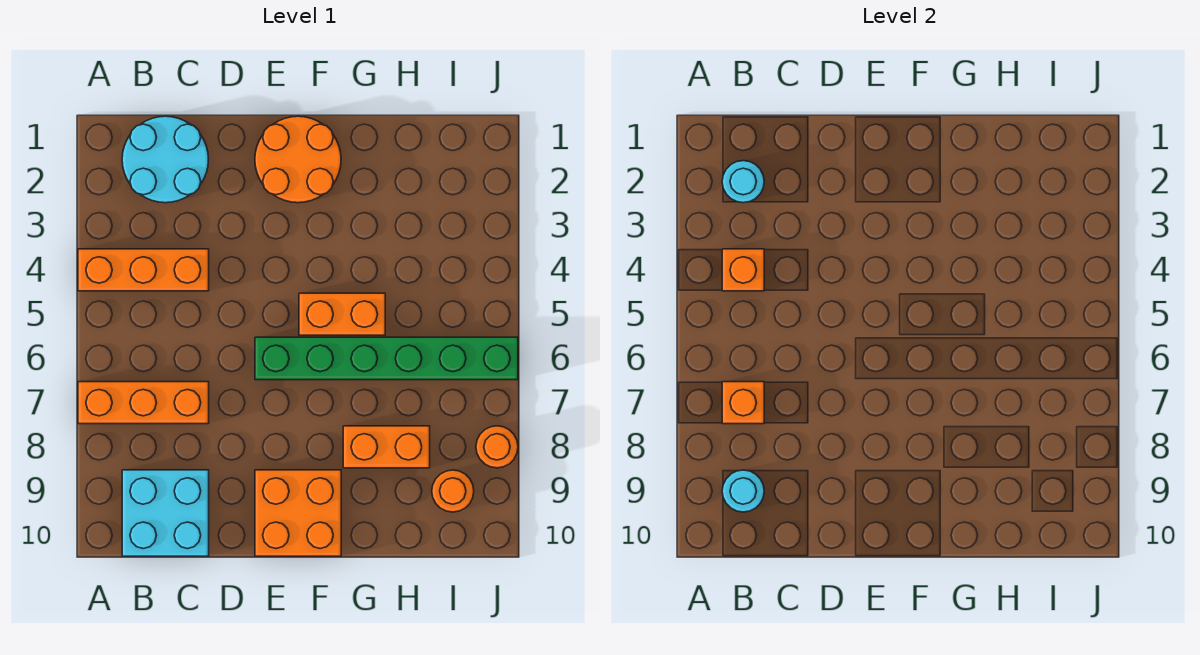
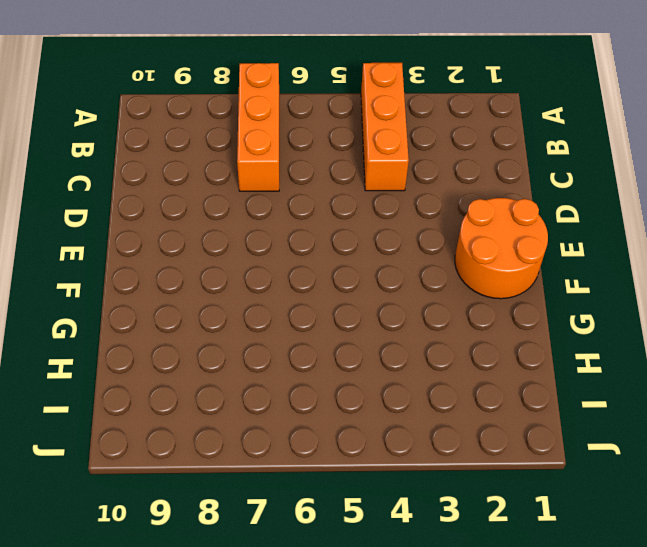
none -> cyan 2x2 round brick [122,116,209,203]
none -> cyan 2x2 brick [122,470,209,556]
none -> green 1x6 brick [255,337,518,380]

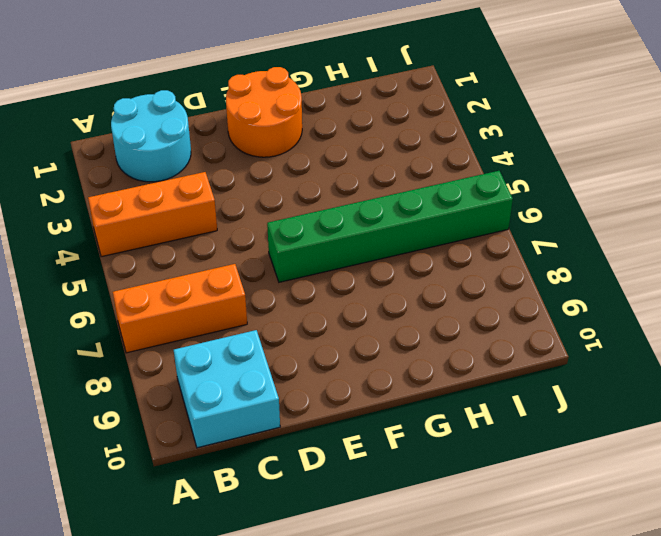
none -> orange 2x2 brick [255,470,341,556]
none -> orange 1x2 brick [299,293,385,335]
none -> orange 1x2 brick [343,426,430,468]

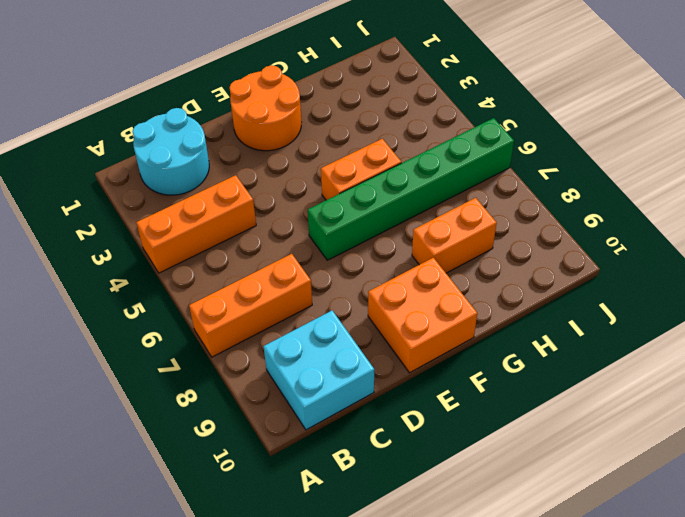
none -> orange 1x1 round brick [432,470,474,512]
none -> orange 1x1 round brick [476,426,518,468]
none -> cyan 1x1 round brick [722,161,764,203]

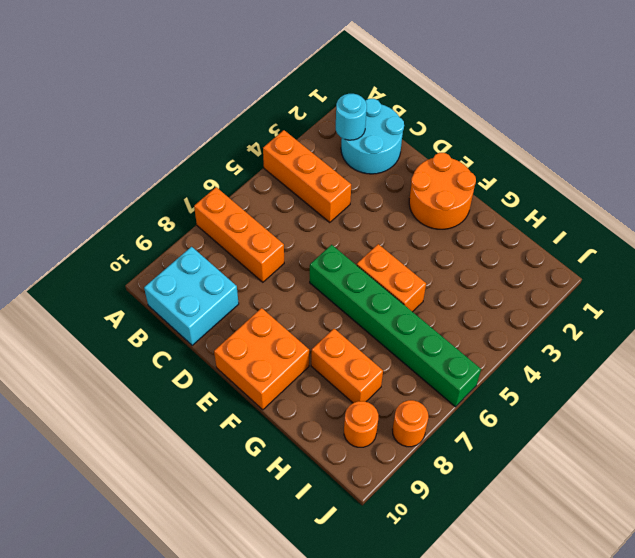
none -> orange 1x1 brick [722,249,764,291]
none -> orange 1x1 brick [722,382,764,424]
none -> cyan 1x1 round brick [722,470,764,512]

